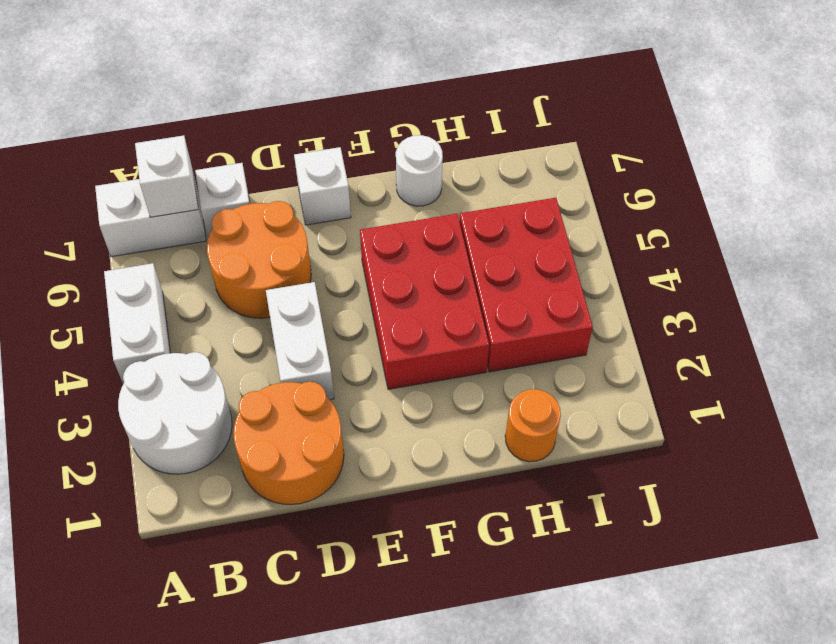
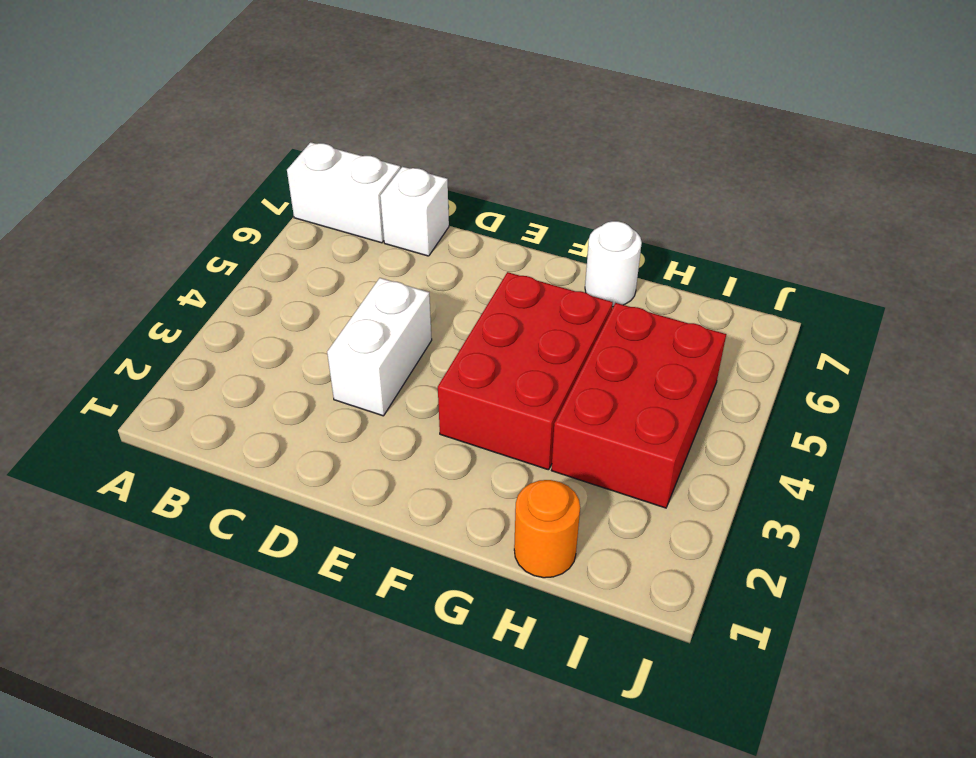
none -> white 2x2 round brick [118,352,232,474]
none -> white 1x2 brick [104,263,170,384]
none -> orange 2x2 round brick [233,382,344,505]

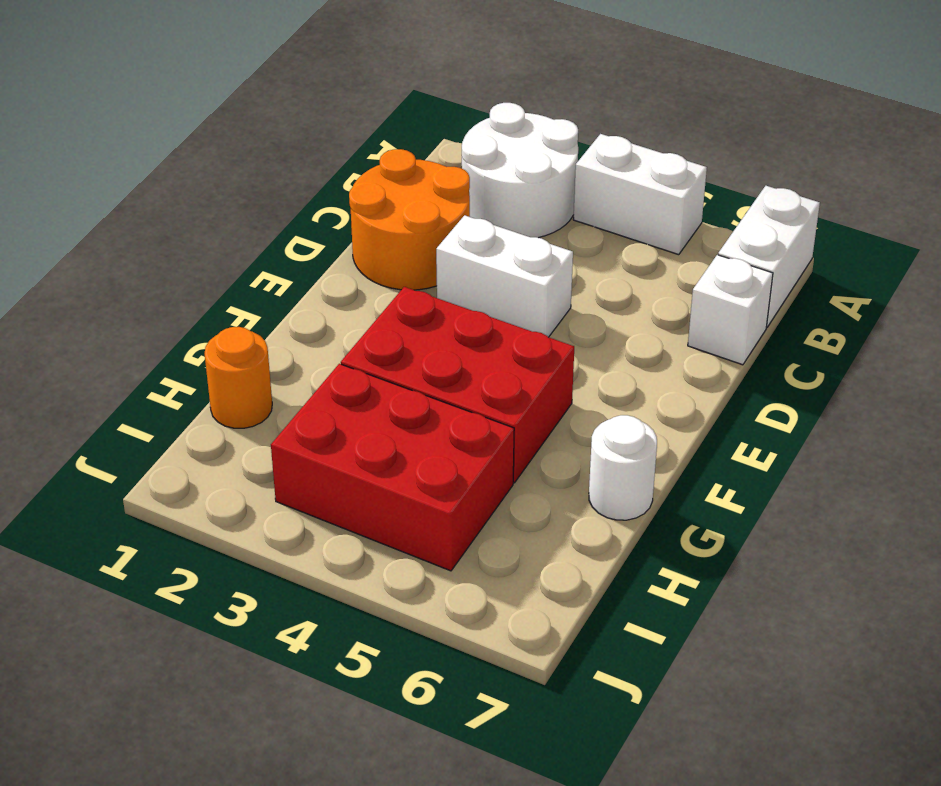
none -> orange 2x2 round brick [207,201,311,318]
none -> white 1x1 brick [294,147,351,225]
none -> white 1x1 brick [135,136,198,217]

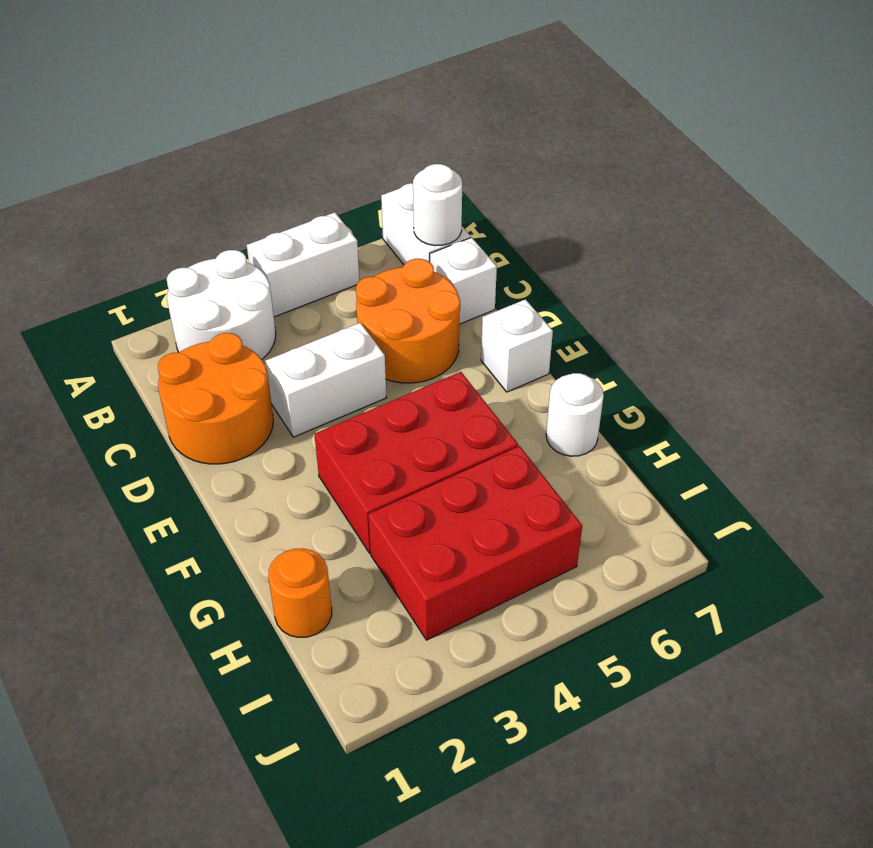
white 1x1 round brick [413,164,462,246] -> white 1x1 brick [135,136,198,217]

